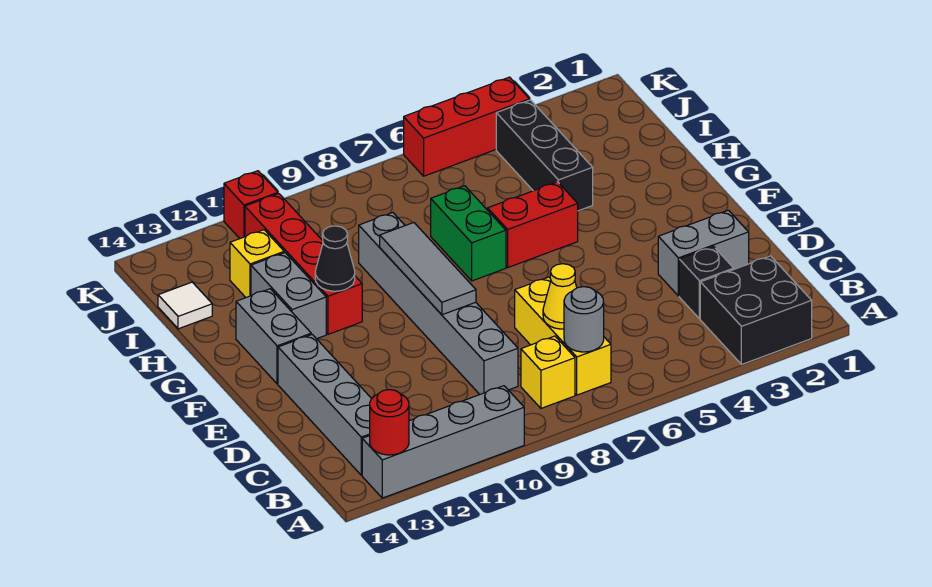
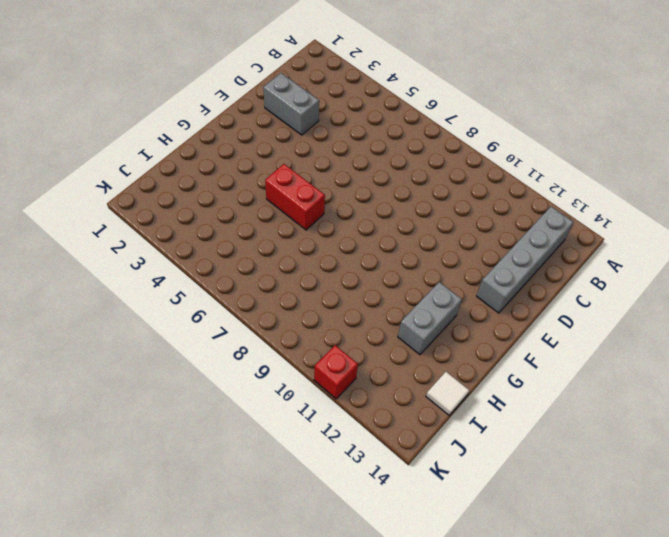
none -> black 2x2 brick [700,256,812,365]
none -> grey 1x4 brick [362,386,524,498]
none -> yellow 1x3 brick [515,277,611,395]

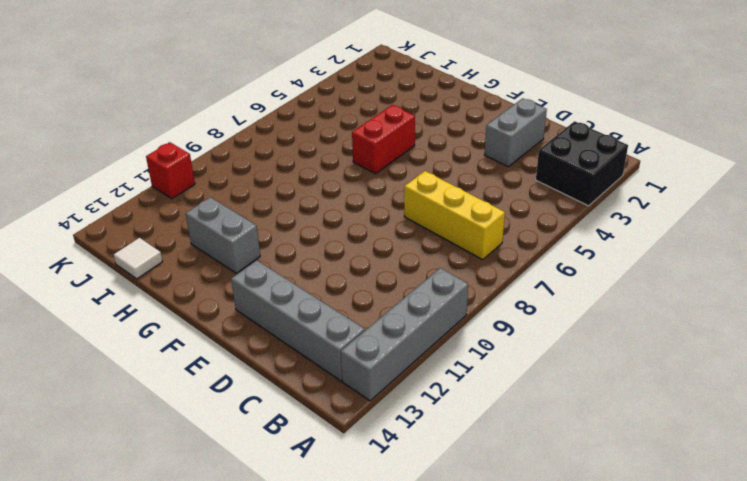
none -> yellow 1x1 brick [521,336,575,408]
none -> black 1x1 brick [679,247,734,319]
none -> grey 1x6 brick [359,213,518,394]

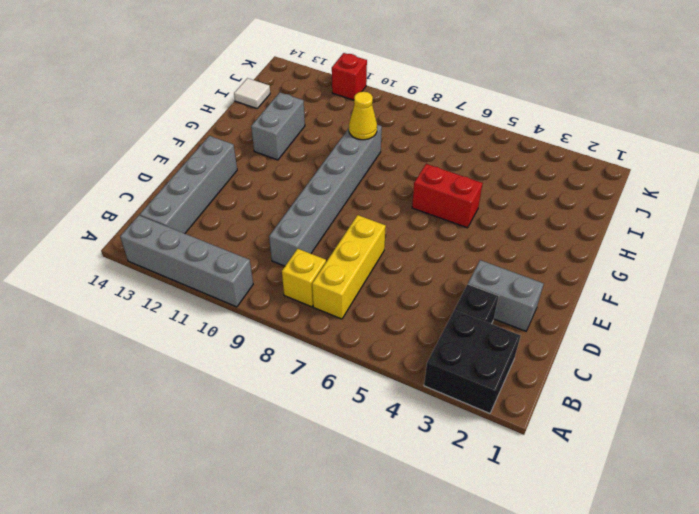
yellow 1x1 cone [349,92,377,140] -> yellow 1x1 cone moved to [543,264,577,329]
none -> grey 1x2 brick [236,289,311,384]
none -> green 1x2 brick [431,186,506,281]
none -> red 1x4 brick [245,194,362,334]

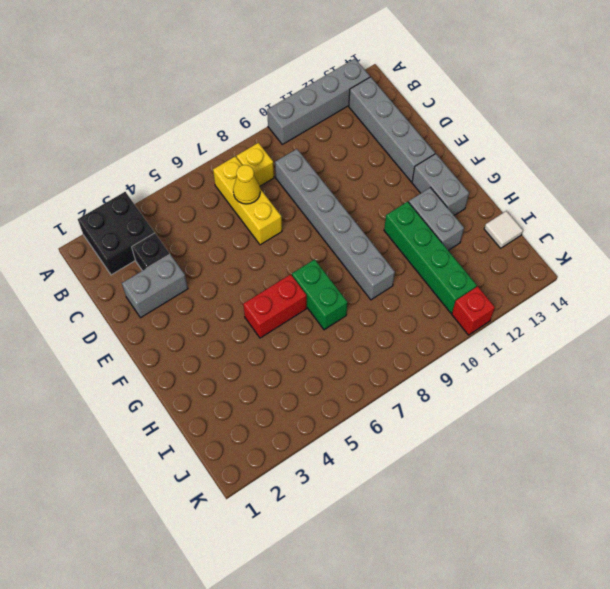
green 1x4 brick [384,202,477,313] -> red 1x4 brick [245,194,362,334]
none -> black 1x3 brick [496,100,593,211]
none -> yellow 1x1 brick [230,230,284,297]
none -> red 1x3 brick [404,77,530,176]

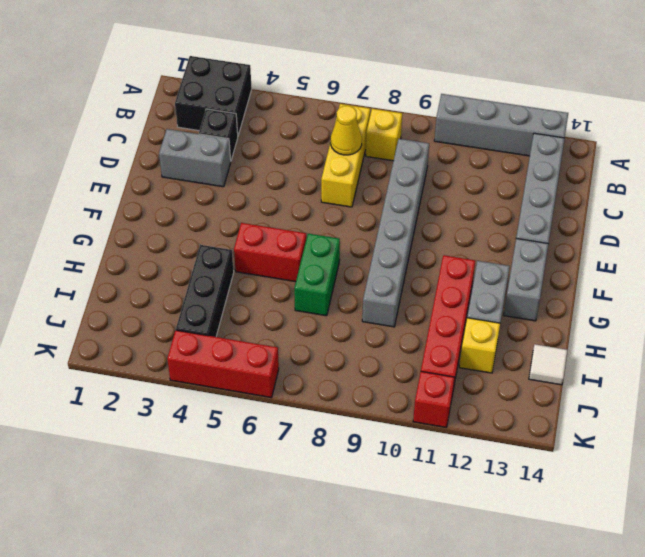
none -> red 1x1 round brick [370,390,409,455]
none -> grey 1x1 round brick [564,287,604,352]
none -> grey 1x3 tile [380,223,476,315]

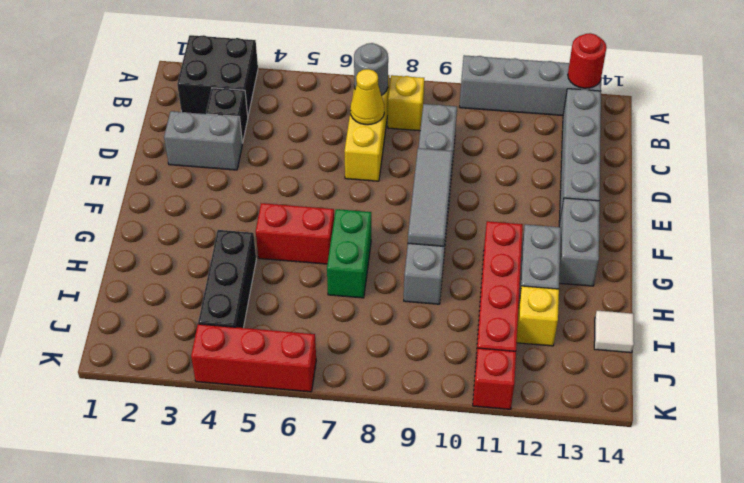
none -> black 1x1 cone [315,226,355,291]

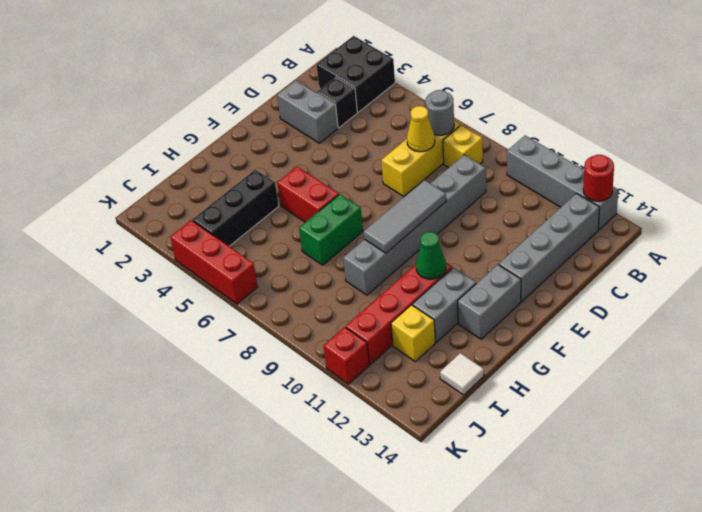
green 1x1 cone [416,232,446,279] -> black 1x1 cone [315,226,355,291]

